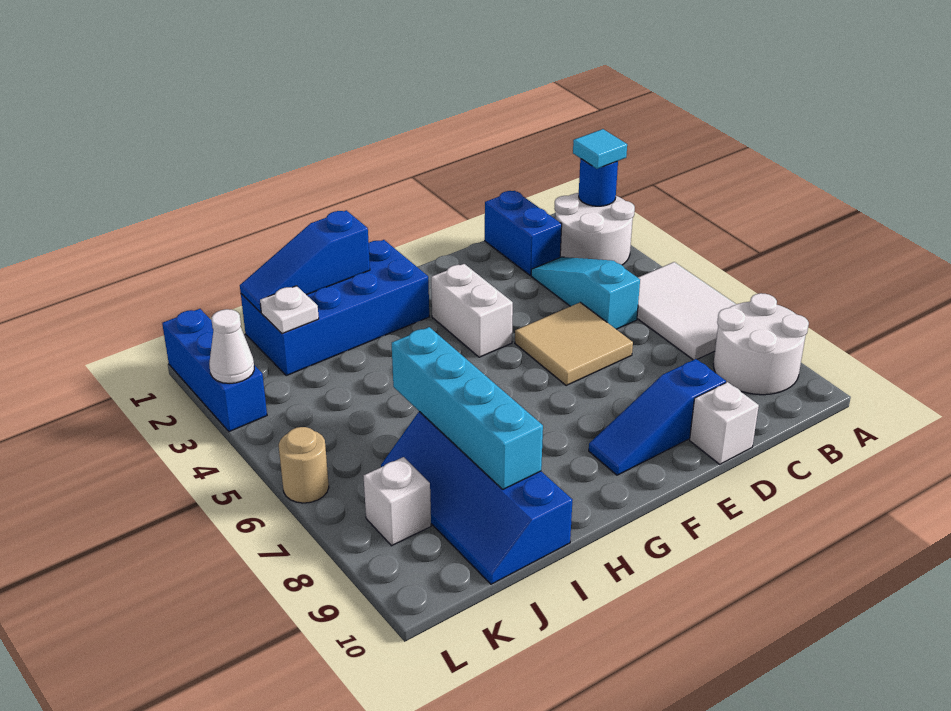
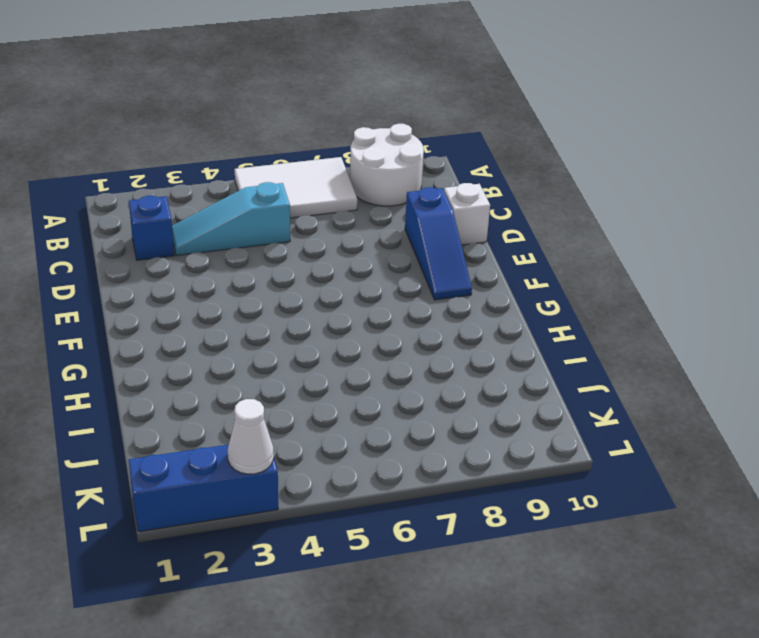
blue 1x1 brick [129,196,174,260] -> blue 1x2 brick [485,191,562,275]
none -> white 2x2 round brick [554,193,635,265]
none -> tan 2x2 tile [515,302,633,386]
none -> white 1x2 brick [431,264,513,357]

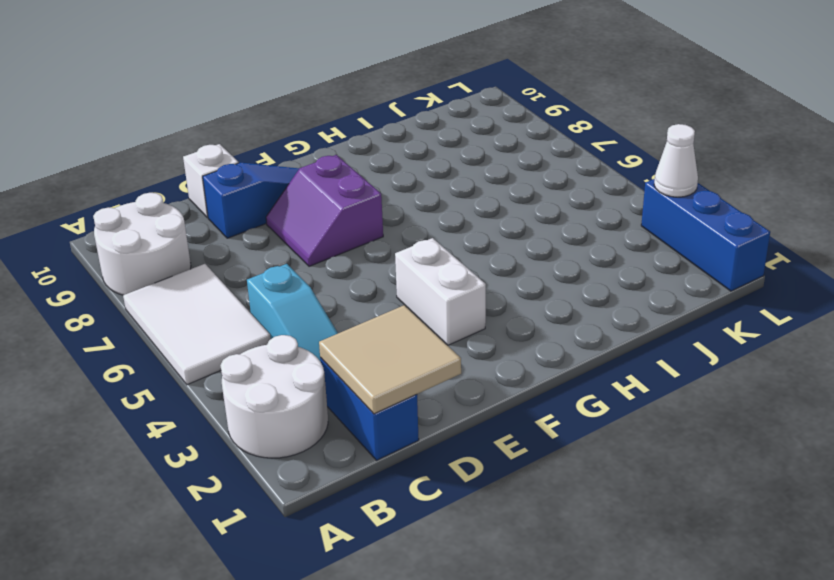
tan 2x2 tile [319,305,461,414] -> tan 2x2 tile moved to [515,302,633,386]
purple 2x2 slope [266,155,383,266] -> none
none -> blue 2x4 brick [241,240,429,376]
none -> blue 2x4 slope [381,412,572,584]
none -> white 1x1 brick [364,457,431,546]

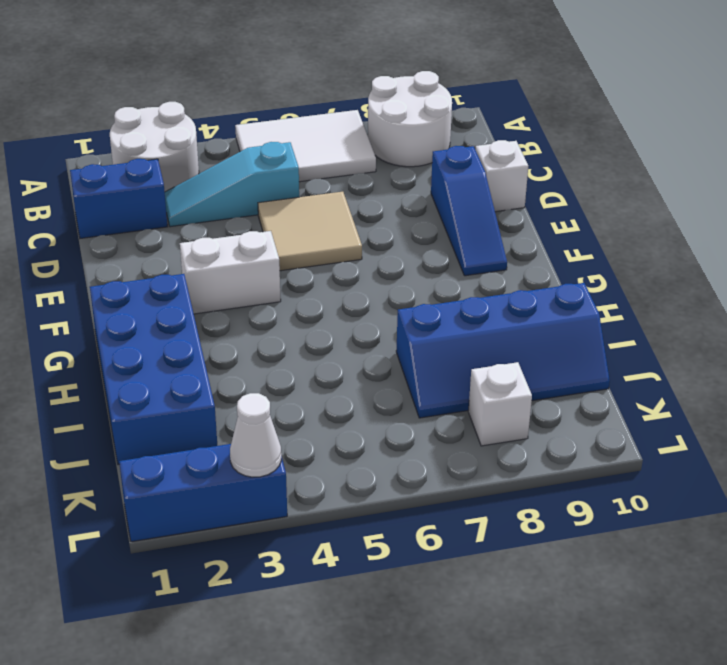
none -> tan 1x1 round brick [279,427,329,503]
none -> blue 1x1 round brick [579,158,618,206]
none -> blue 1x3 slope [240,210,370,312]

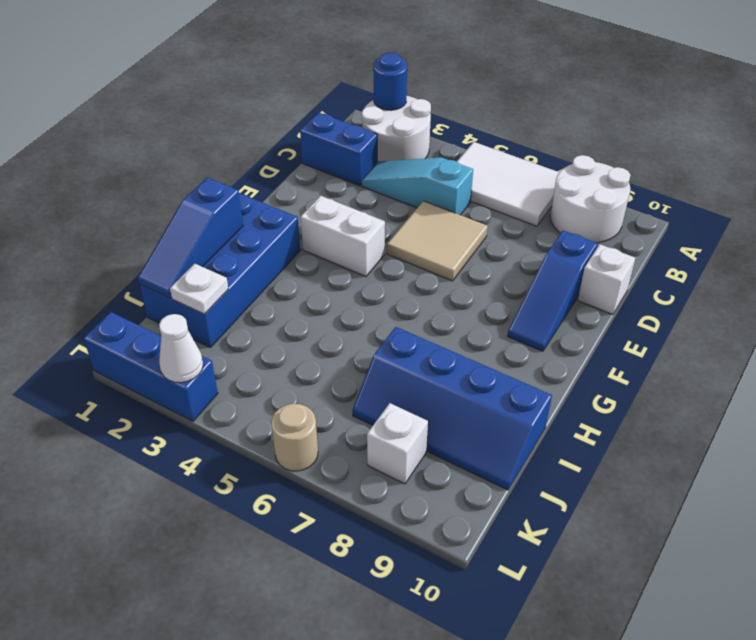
none -> cyan 1x4 brick [392,327,543,489]
none -> cyan 1x1 tile [573,129,627,169]

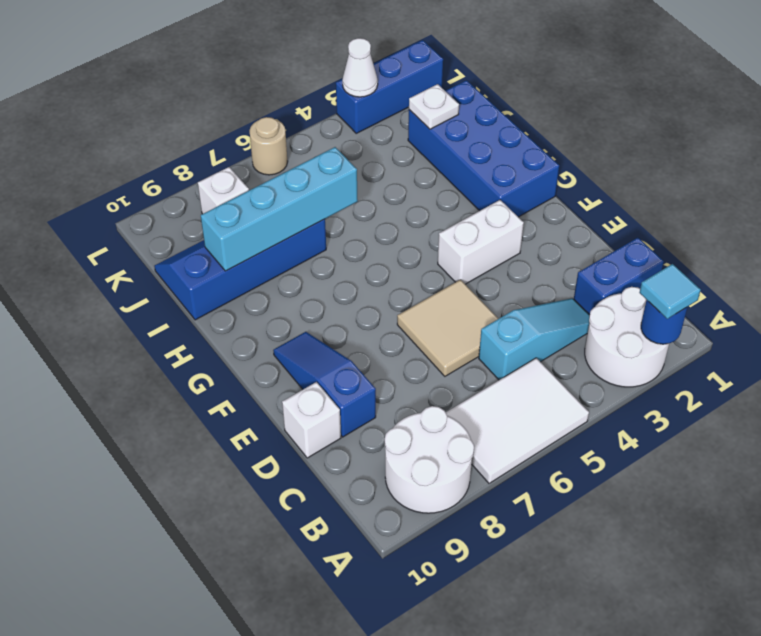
none -> blue 1x3 slope [240,210,370,312]

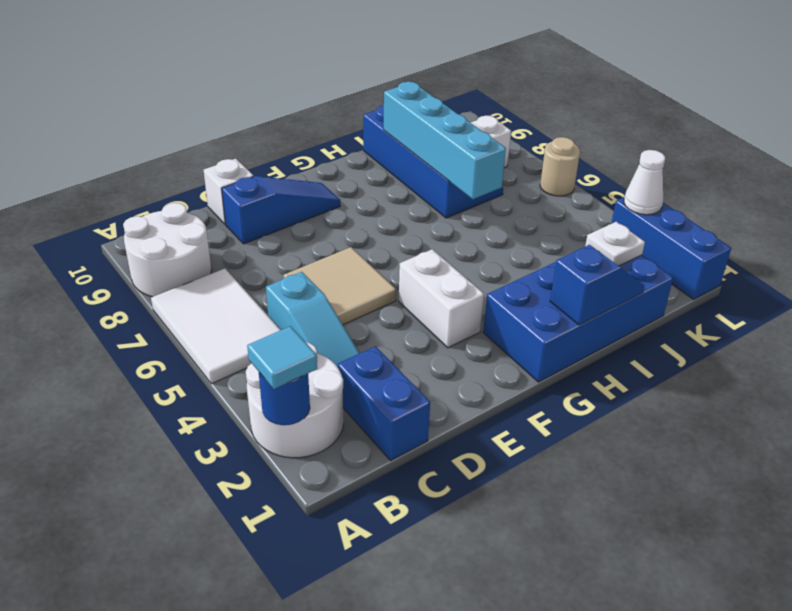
blue 1x2 slope [550,245,644,325] -> blue 1x3 slope [240,210,370,312]

